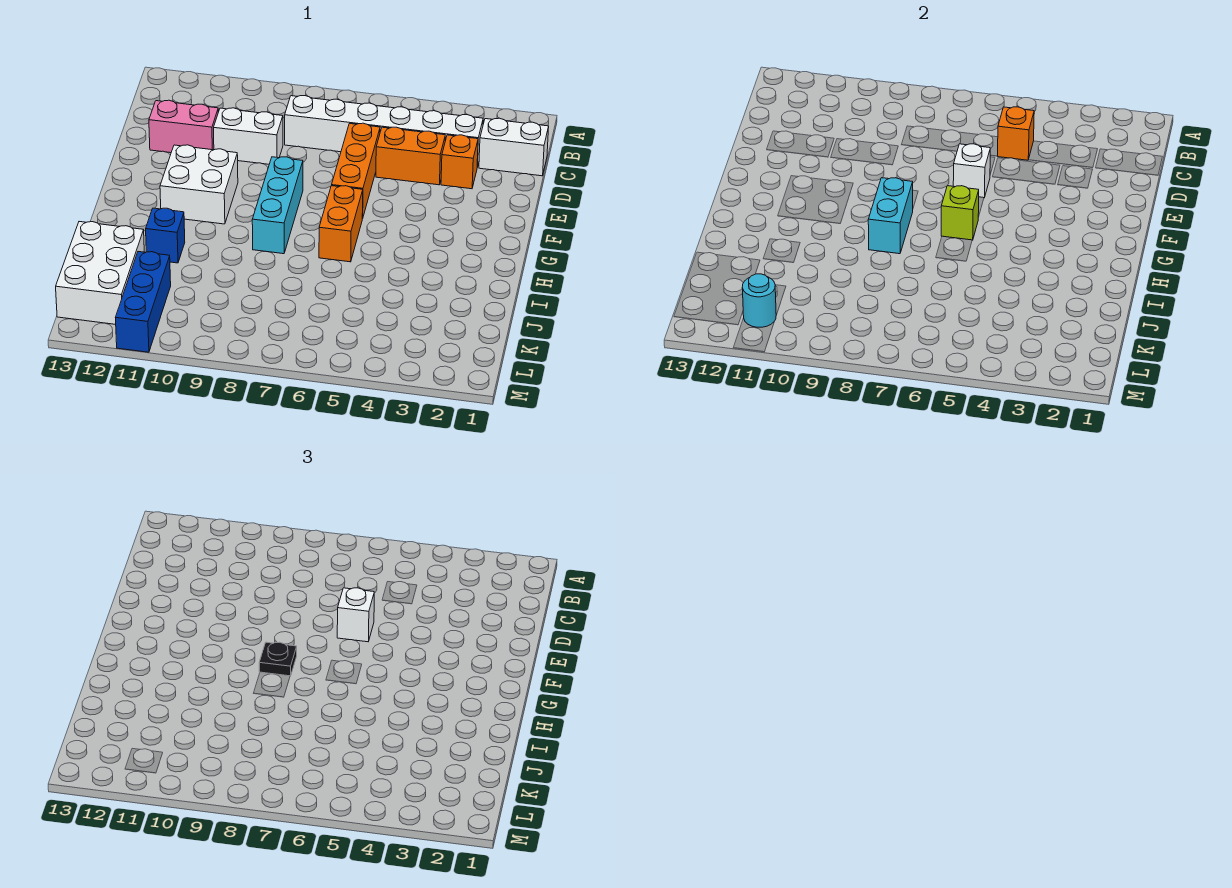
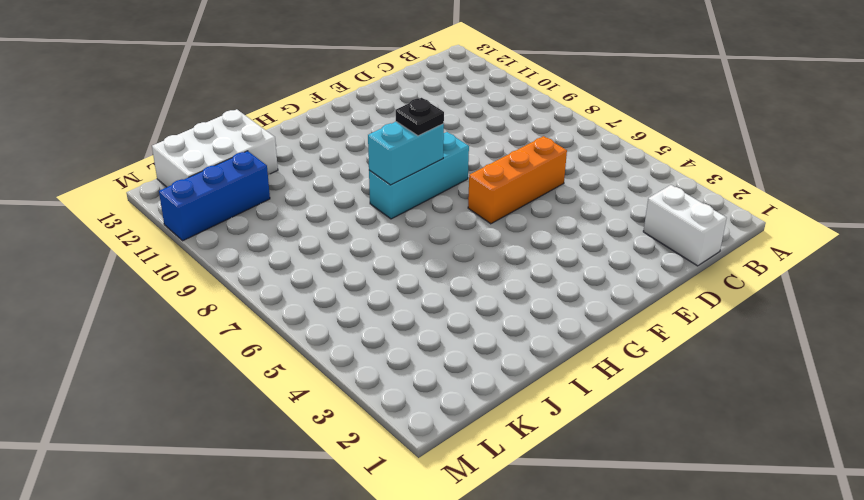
none -> white 1x6 brick [285,96,483,167]
none -> orange 1x1 brick [441,135,478,189]
none -> orange 1x2 brick [376,127,445,185]

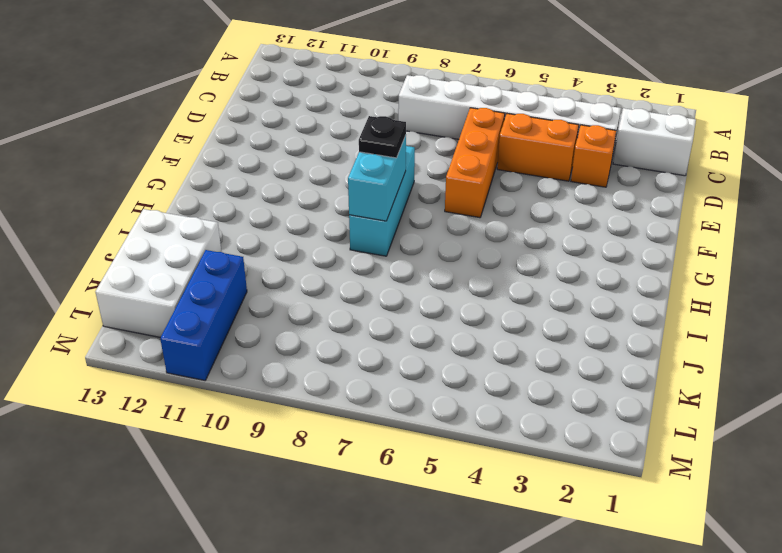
none -> white 1x2 brick [214,108,283,164]
none -> pink 1x2 brick [149,100,218,153]
none -> white 2x2 brick [160,145,238,224]

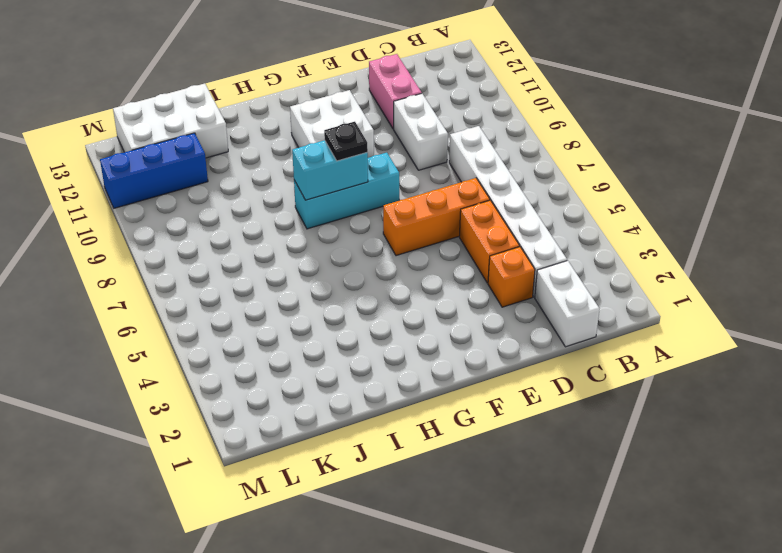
none -> orange 1x2 brick [319,186,363,262]
none -> blue 1x1 brick [146,208,185,263]
none -> orange 1x1 brick [998,107,1034,160]

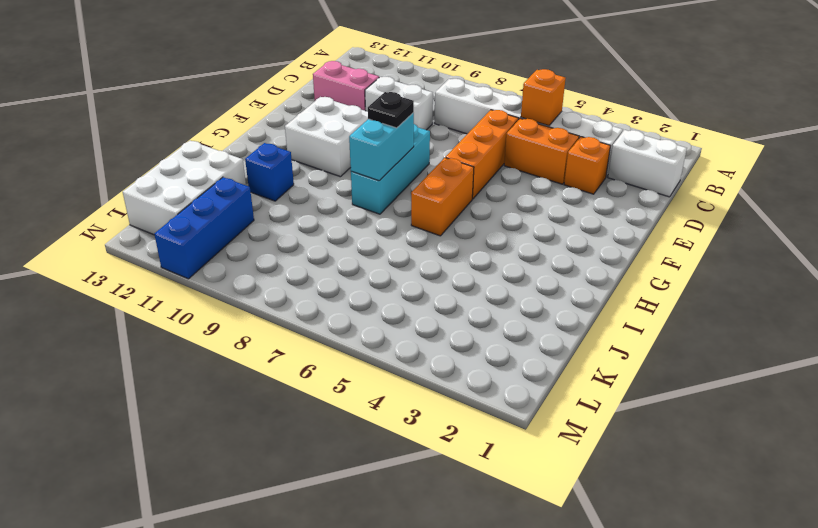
none -> white 1x1 brick [953,144,991,198]
none -> lime 1x1 brick [941,186,979,240]
none -> cyan 1x1 round brick [742,274,776,327]

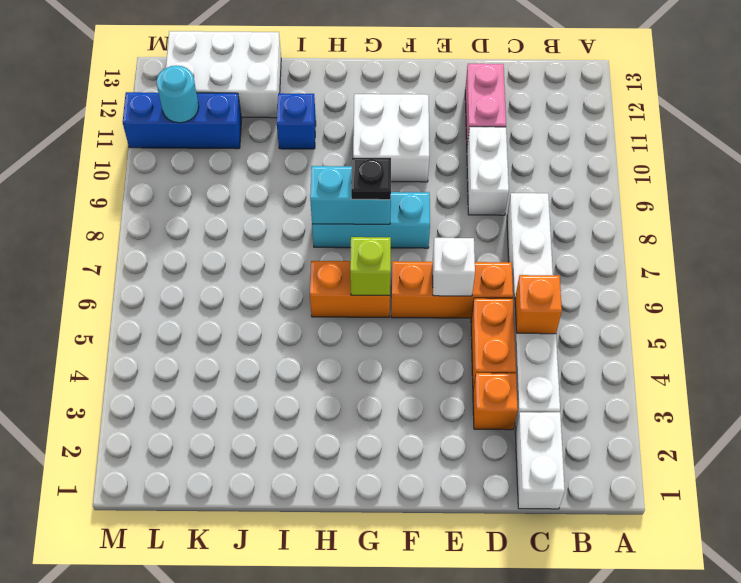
none -> white 1x1 brick [337,588,374,642]

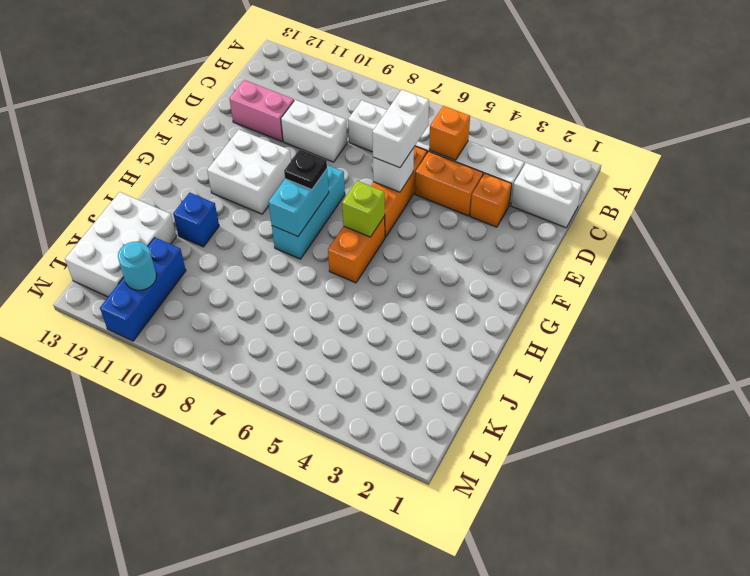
white 1x2 brick [372,90,429,168] -> white 1x1 brick [337,588,374,642]

